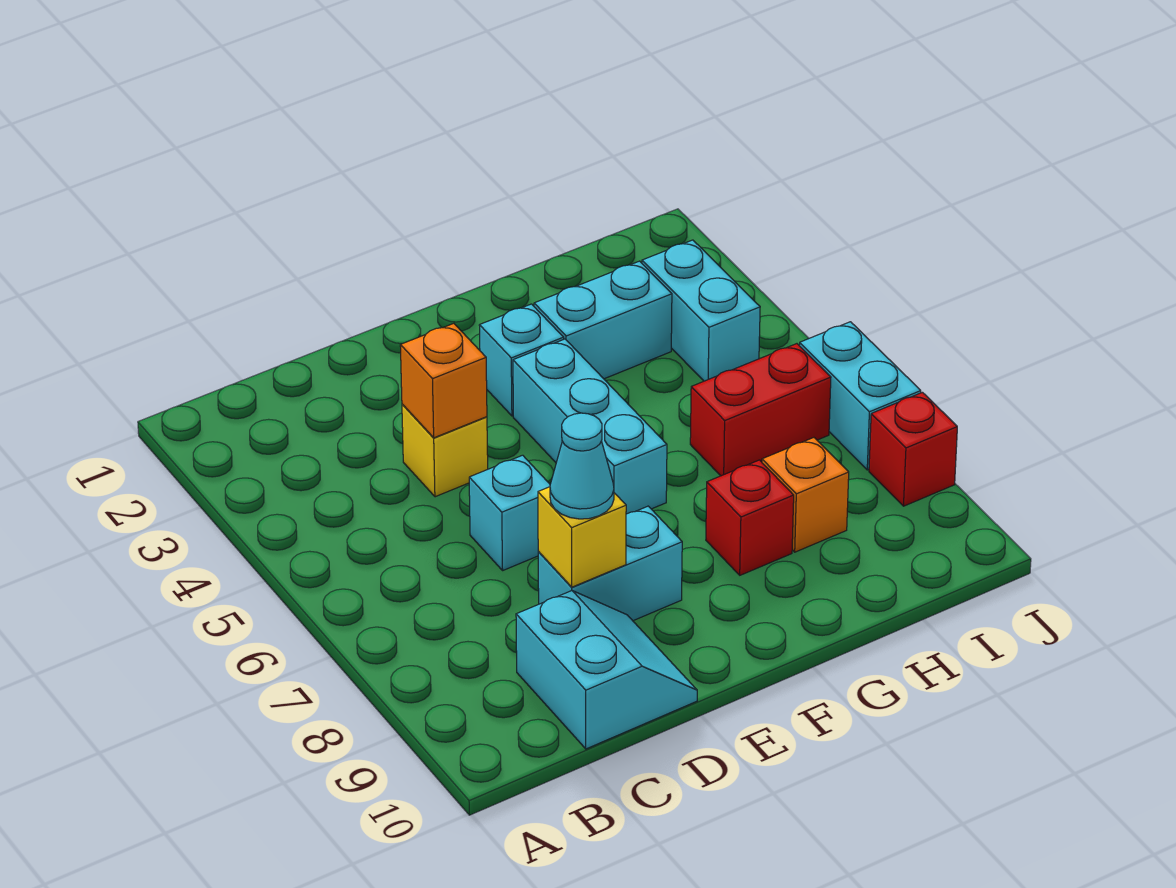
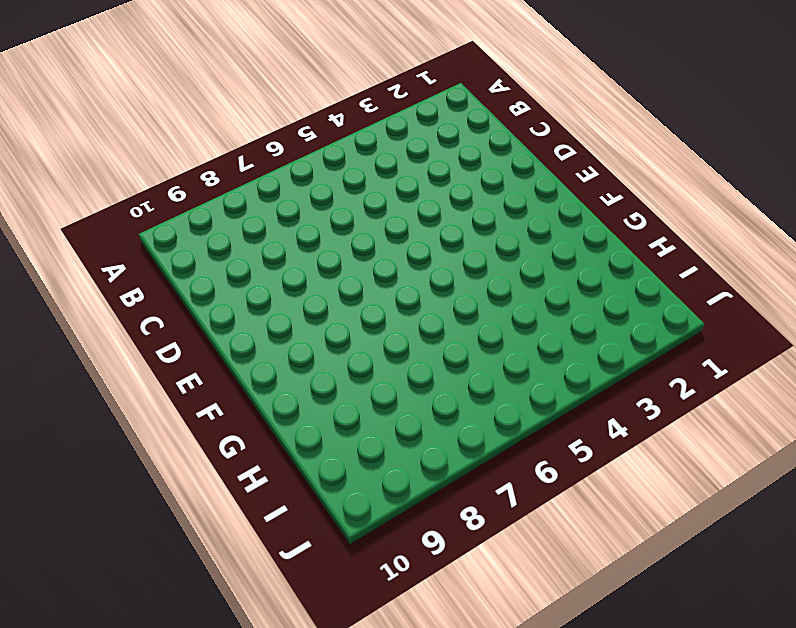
none -> cyan 2x2 slope [516,591,697,749]
none -> yellow 1x1 brick [402,404,488,497]
none -> cyan 1x1 brick [469,455,550,570]

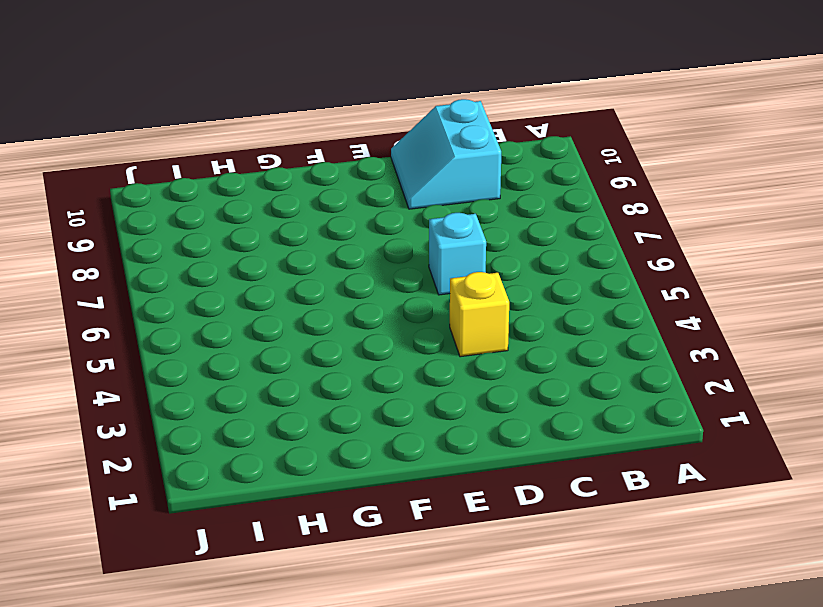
none -> cyan 1x2 brick [538,506,682,621]
none -> cyan 1x1 brick [479,304,564,416]
none -> cyan 1x3 brick [513,339,667,514]

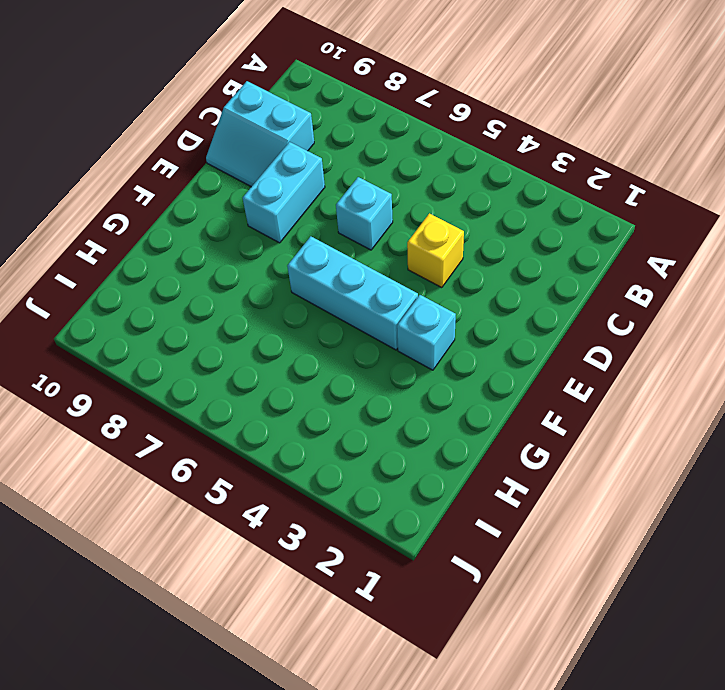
none -> cyan 1x2 brick [534,261,672,379]
none -> red 1x1 brick [706,460,794,575]
none -> red 1x2 brick [690,344,831,476]

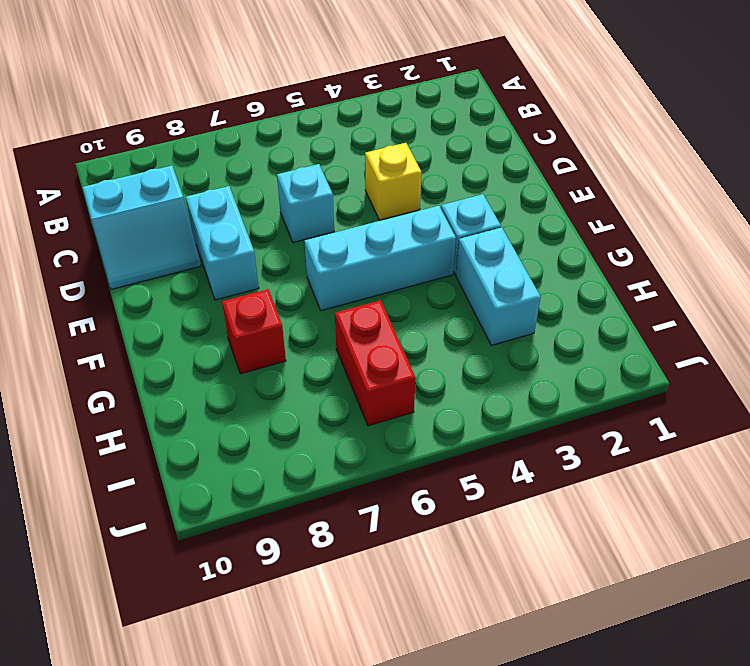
none -> orange 1x1 brick [762,438,849,552]
none -> cyan 1x2 brick [642,240,760,381]
none -> cyan 1x2 brick [799,322,921,470]

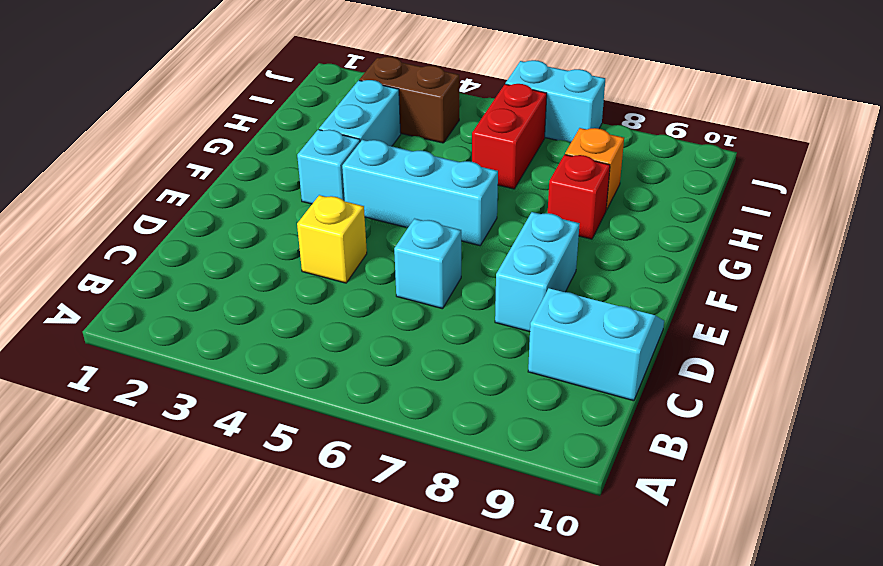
brown 1x2 brick [360,57,459,143] -> cyan 1x2 brick [642,240,760,381]
none -> red 1x1 brick [869,392,957,506]
none -> orange 1x1 brick [400,323,487,438]
none -> yellow 1x1 brick [538,487,626,587]

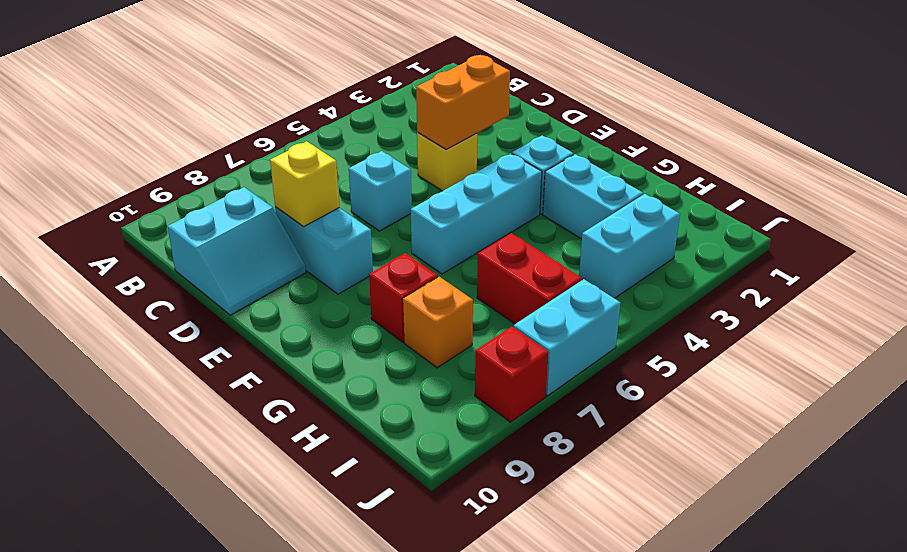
orange 1x2 brick [416,55,510,150] -> orange 1x1 brick [400,323,487,438]
none -> cyan 1x1 cone [550,413,614,519]

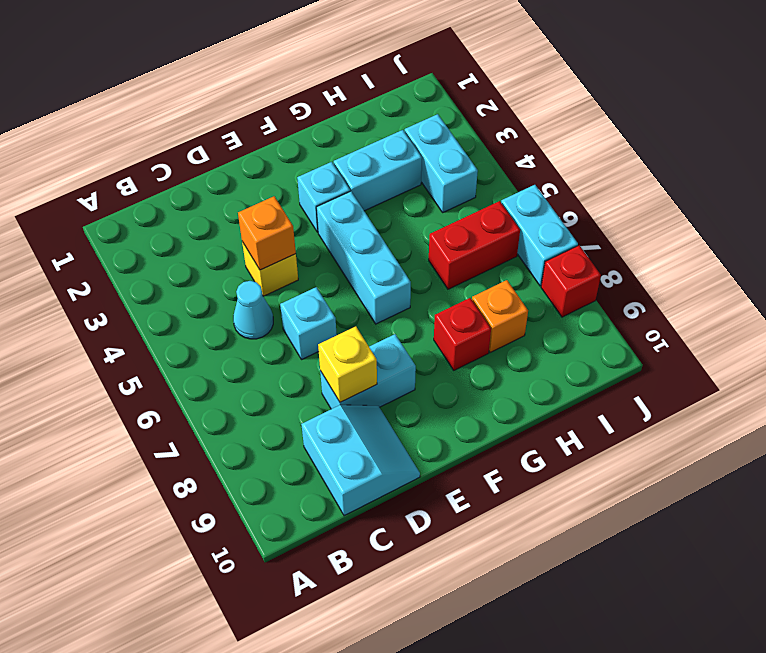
cyan 1x1 cone [233,281,273,339] -> cyan 1x1 cone moved to [550,413,614,519]

